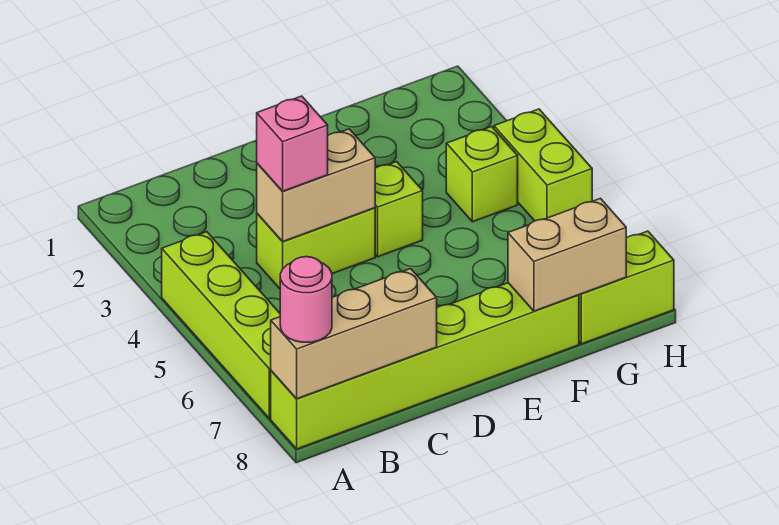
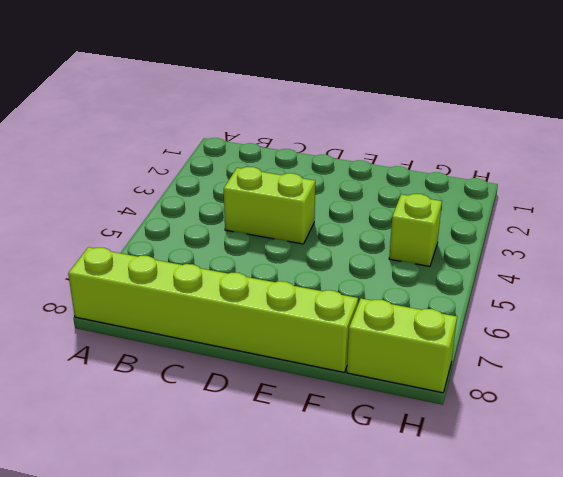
none -> lime 1x4 brick [162,232,280,419]
none -> lime 1x1 brick [375,162,423,257]
none -> lime 1x2 brick [494,109,592,221]

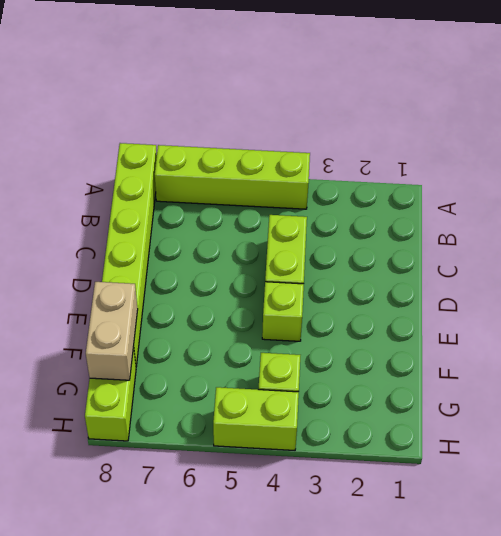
none -> tan 1x3 brick [271,269,437,399]
none -> tan 1x2 brick [257,129,375,242]
none -> pink 1x1 round brick [280,257,332,342]

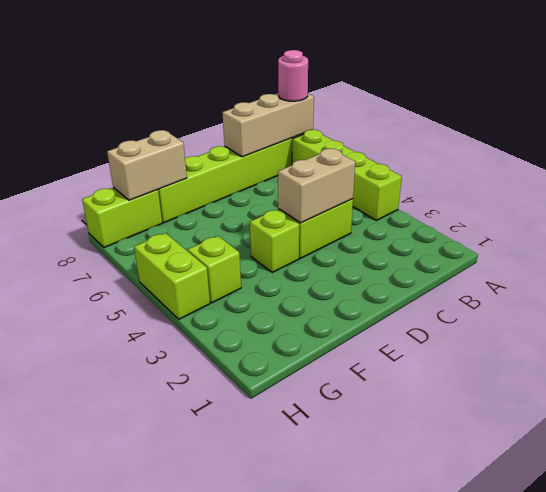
none -> pink 1x1 brick [257,96,328,191]

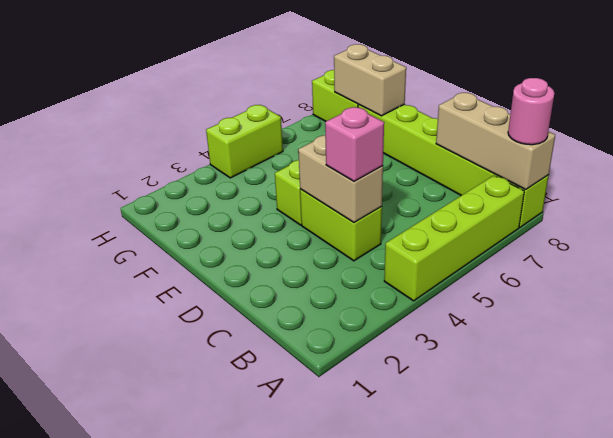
none -> lime 1x1 brick [446,127,518,222]

